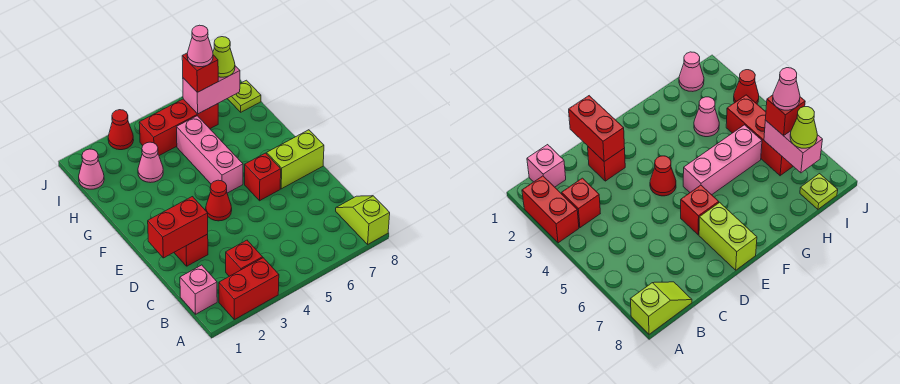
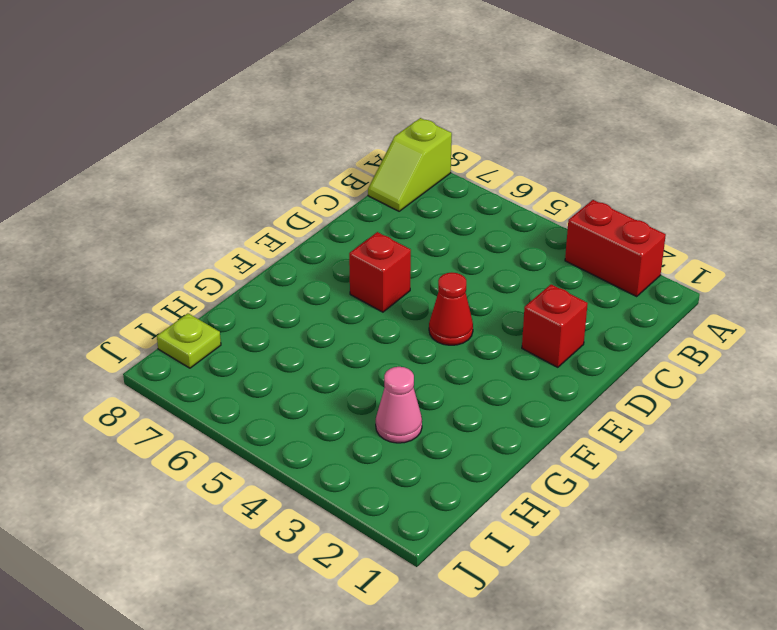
none -> pink 1x1 brick [180,265,217,314]
none -> red 1x1 brick [226,240,263,276]
none -> lime 1x2 brick [267,130,324,189]

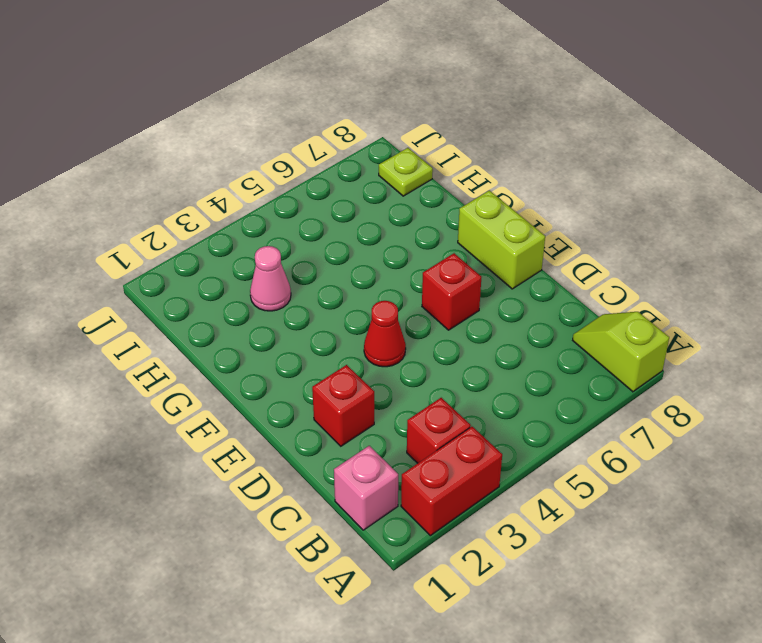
lime 1x2 brick [458,190,545,289] -> lime 1x2 brick turned to [267,130,324,189]
none -> pink 1x3 brick [177,116,243,193]
none -> pink 1x1 cone [79,149,104,189]
none -> red 1x3 brick [139,99,218,156]

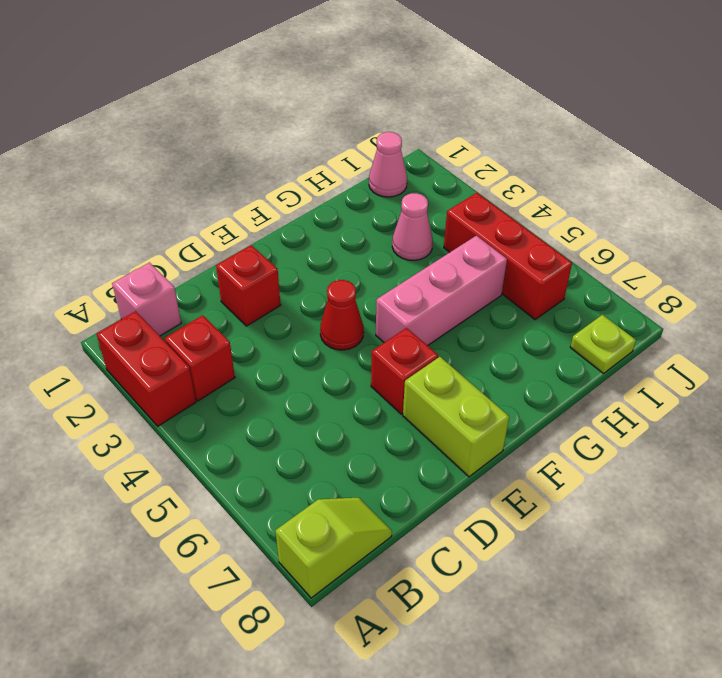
none -> red 1x1 cone [108,110,134,150]
none -> red 1x2 brick [148,197,208,258]
none -> pink 1x2 brick [183,66,240,114]

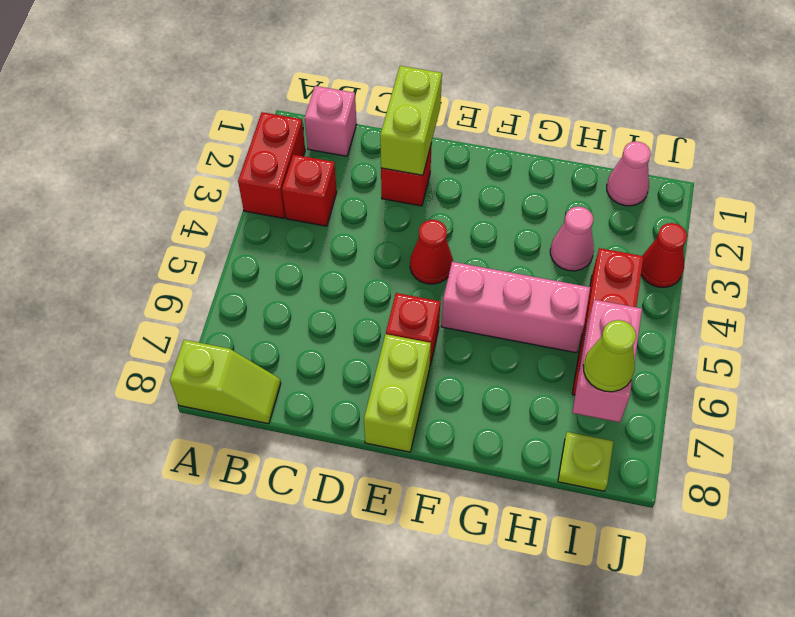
lime 1x2 brick [380,66,442,175] -> red 1x2 brick [148,197,208,258]
none -> red 1x1 brick [182,53,218,92]
none -> pink 1x1 cone [187,25,213,67]

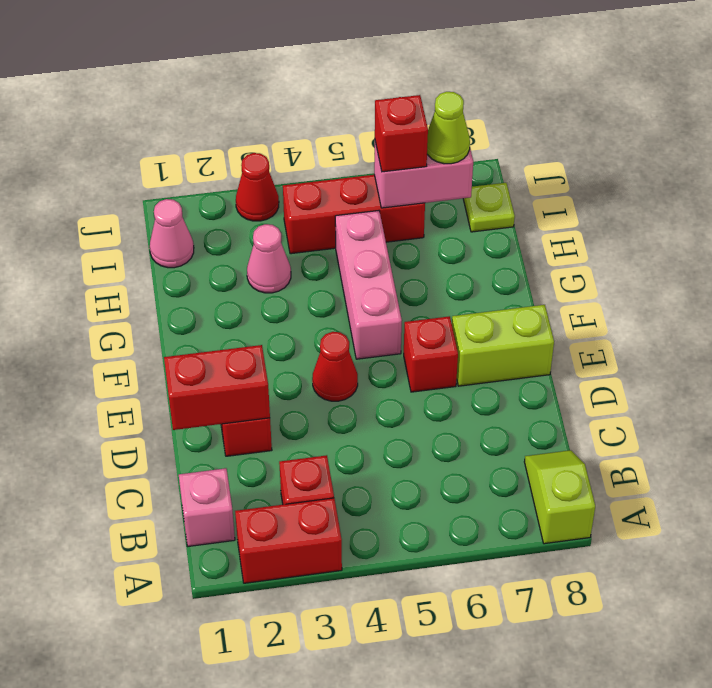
none -> pink 1x1 cone [187,25,213,67]

